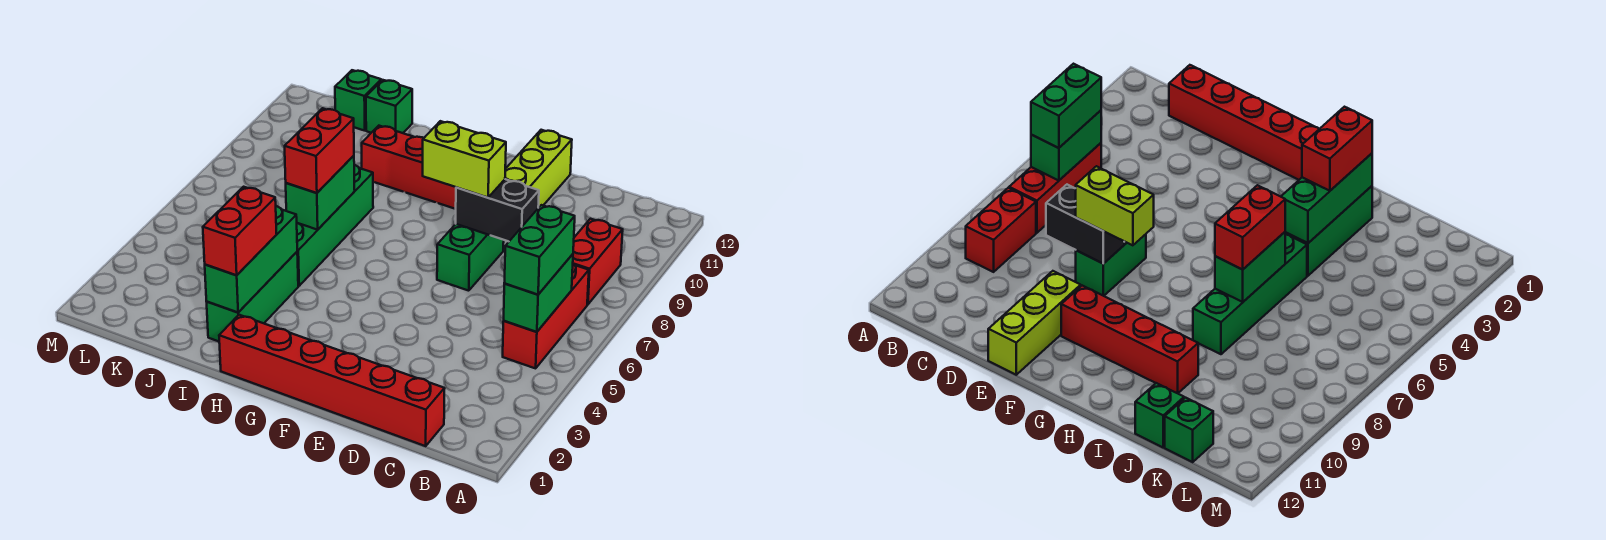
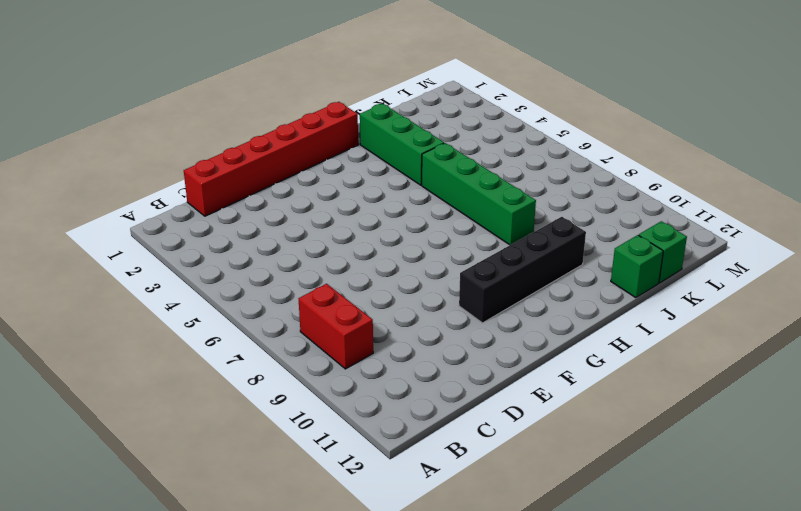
black 1x4 brick [459,217,586,323] -> red 1x4 brick [362,126,506,209]
none -> red 1x3 brick [503,264,589,368]
none -> green 1x2 brick [437,224,504,291]
none -> lime 1x3 brick [505,130,572,208]

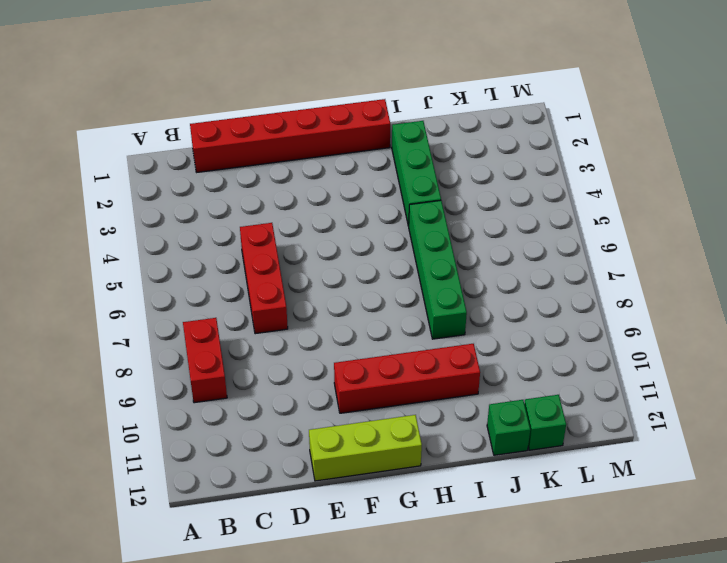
red 1x3 brick [240,223,288,334] -> red 1x3 brick moved to [503,264,589,368]
lime 1x3 brick [309,415,422,481] -> lime 1x3 brick turned to [505,130,572,208]
none -> green 1x2 brick [437,224,504,291]
none -> green 1x2 brick [504,254,573,332]
none -> black 1x2 brick [456,179,539,241]

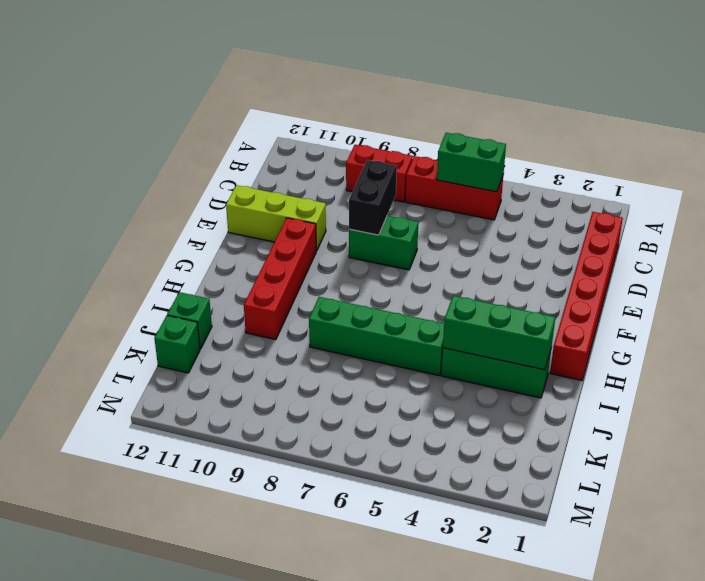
none -> green 1x2 brick [286,156,355,230]
none -> green 1x2 brick [504,205,575,295]
none -> lime 1x2 brick [423,121,506,197]

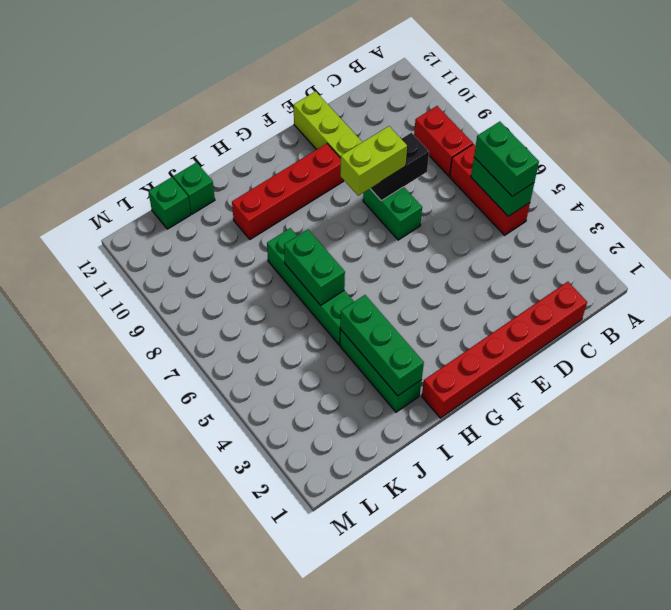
none -> red 1x2 brick [203,187,277,275]
none -> red 1x2 brick [285,108,354,193]

